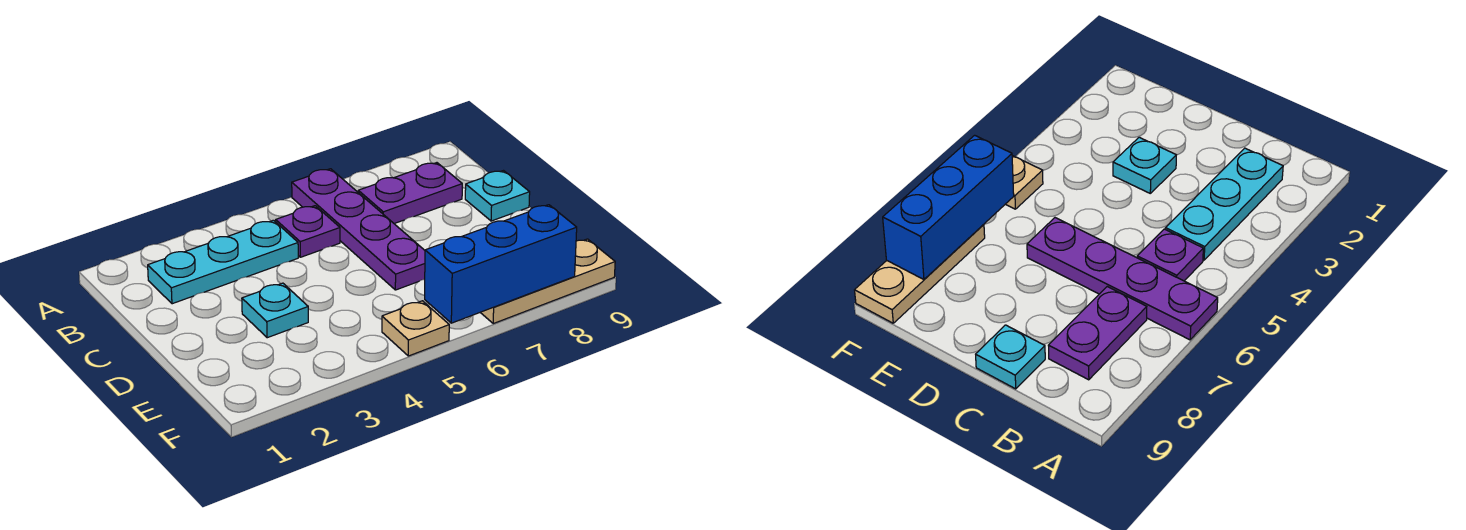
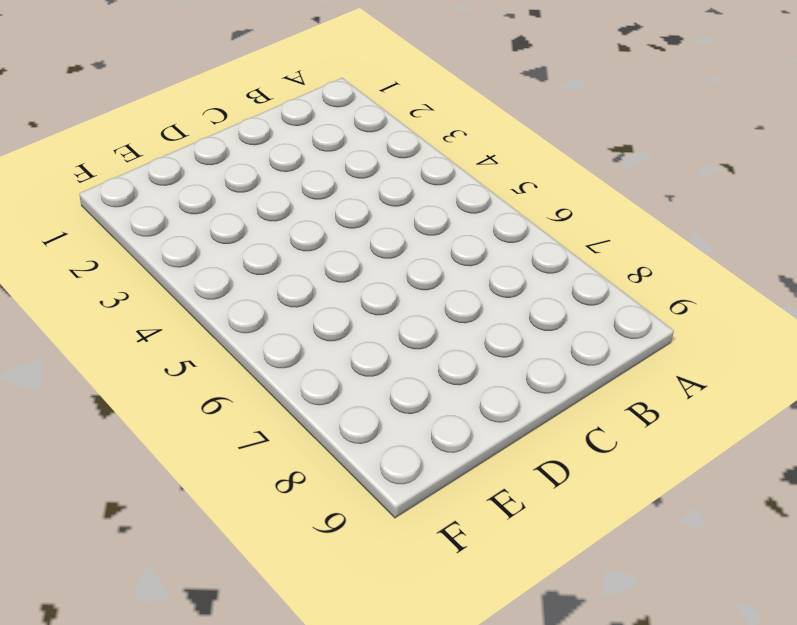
none -> purple 1x4 plate [292,169,425,290]
none -> cyan 1x3 plate [148,220,298,304]

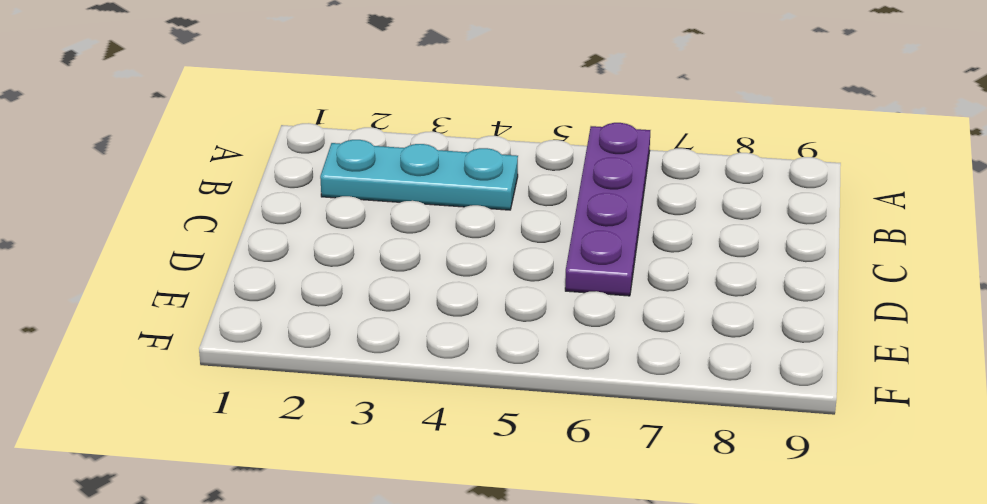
none -> purple 1x1 plate [276,206,340,257]
none -> purple 1x2 plate [358,163,462,224]

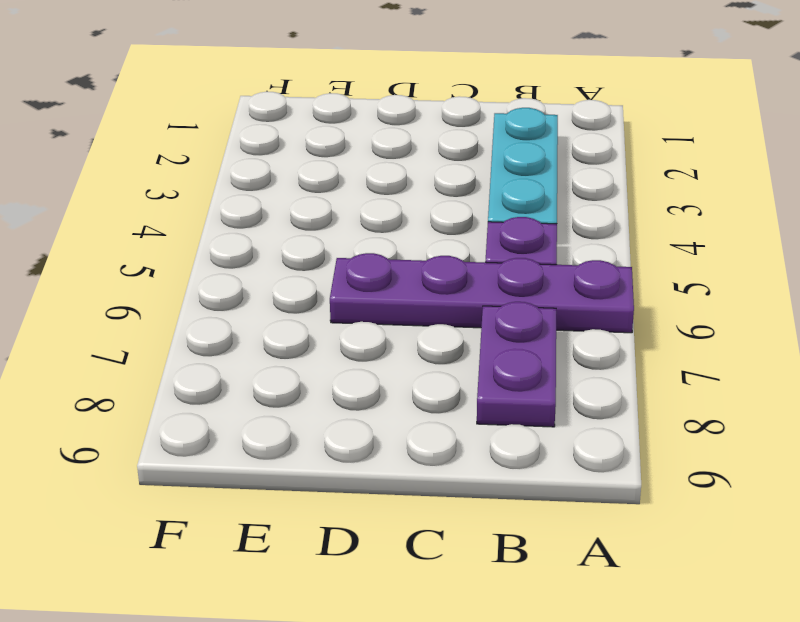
none -> cyan 1x1 plate [465,171,530,221]
none -> cyan 1x1 plate [242,283,308,338]

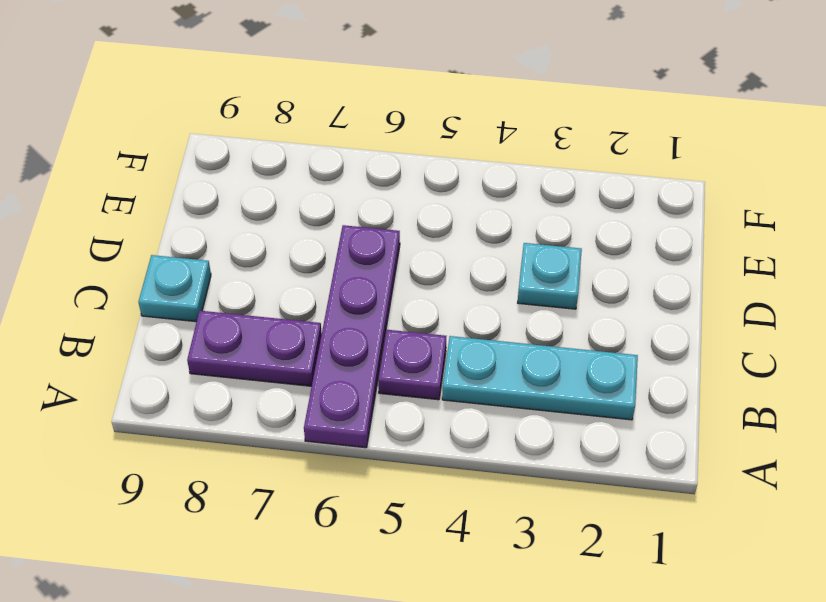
none -> tan 1x1 plate [382,301,449,356]
none -> tan 1x3 plate [480,239,615,324]

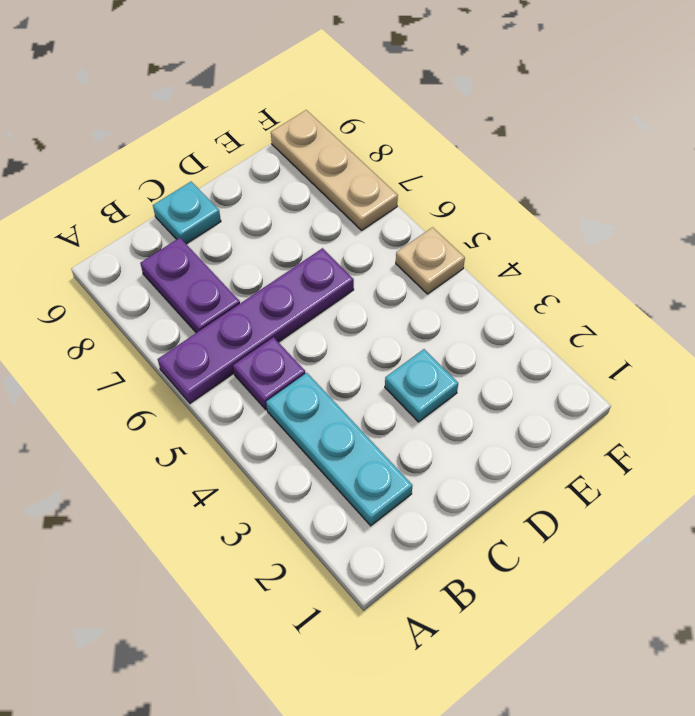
none -> blue 1x3 brick [425,205,577,323]

